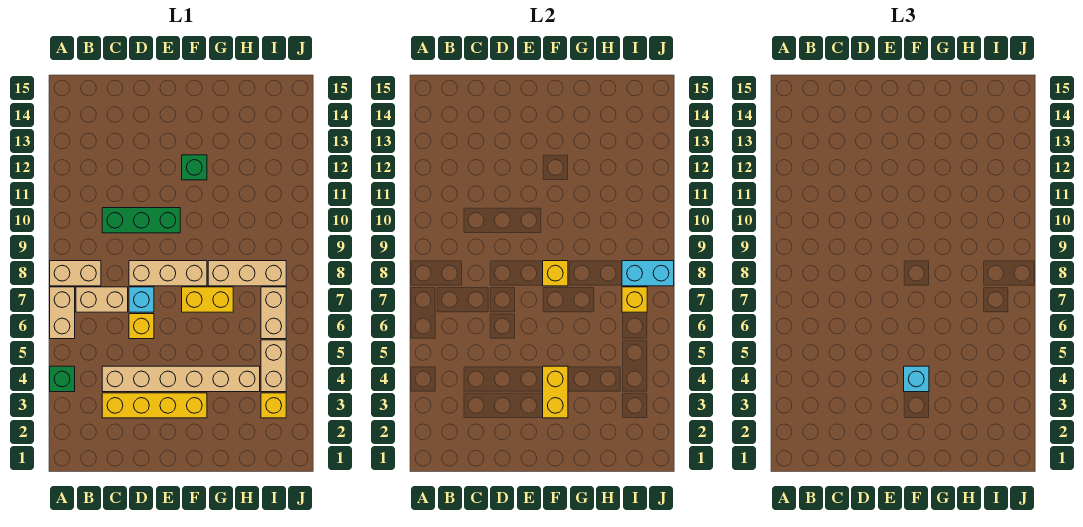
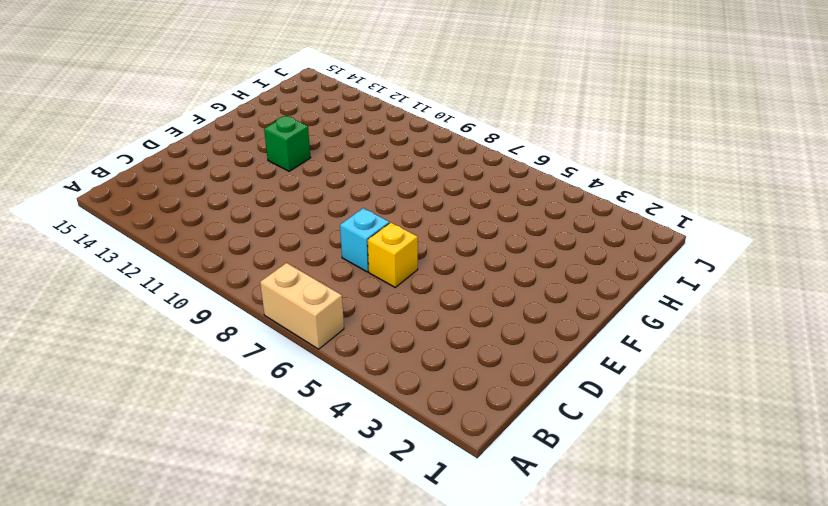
none -> green 1x1 brick [50,366,75,392]
none -> tan 1x2 brick [50,261,101,286]
none -> tan 1x2 brick [76,287,128,312]

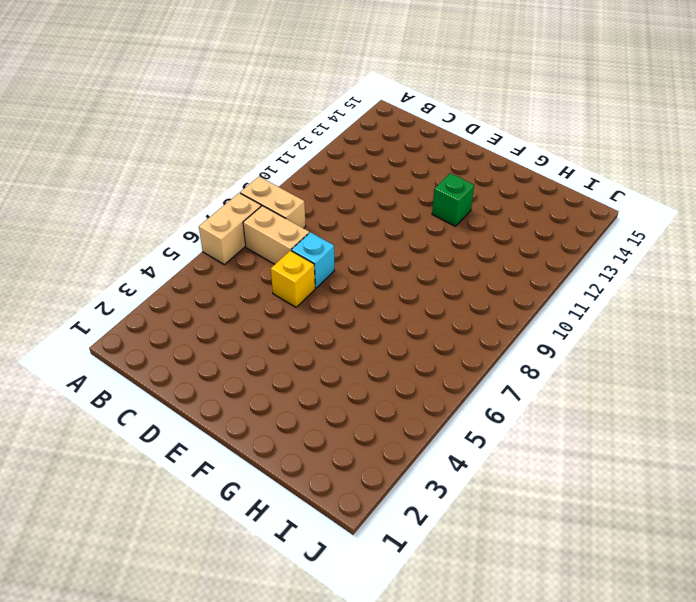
none -> green 1x1 brick [50,366,75,392]
none -> yellow 1x4 brick [102,393,207,418]
none -> tan 1x6 brick [102,366,260,392]

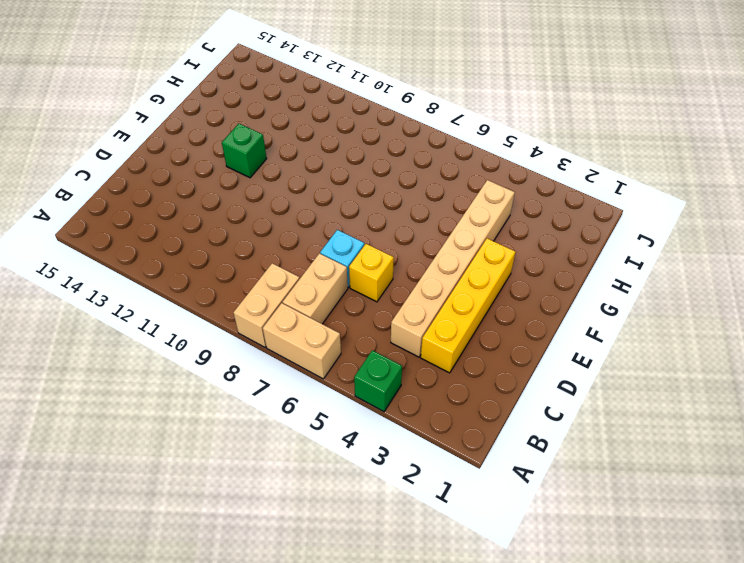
none -> green 1x3 brick [102,208,180,233]
none -> tan 1x3 brick [129,261,207,286]
none -> yellow 1x2 brick [182,287,233,312]

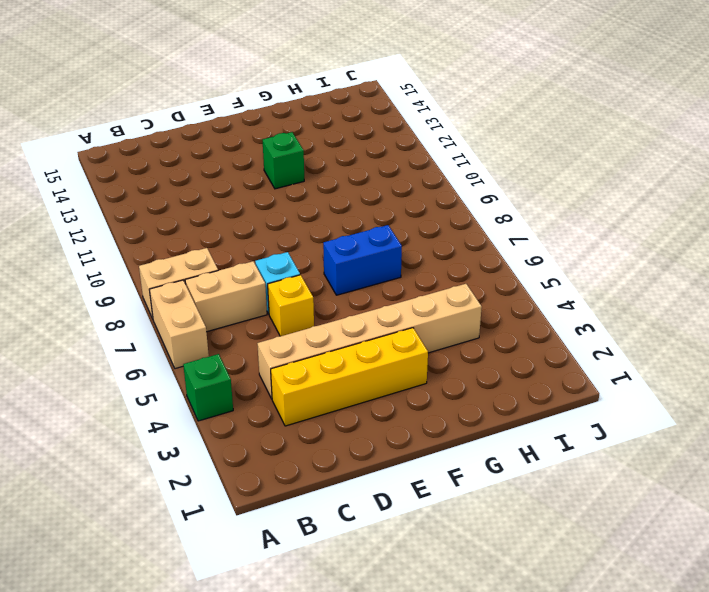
blue 1x2 brick [323,225,402,295] -> yellow 1x2 brick [182,287,233,312]
none -> green 1x3 brick [102,208,180,233]
none -> tan 1x3 brick [129,261,207,286]
none -> tan 1x3 brick [208,261,286,286]

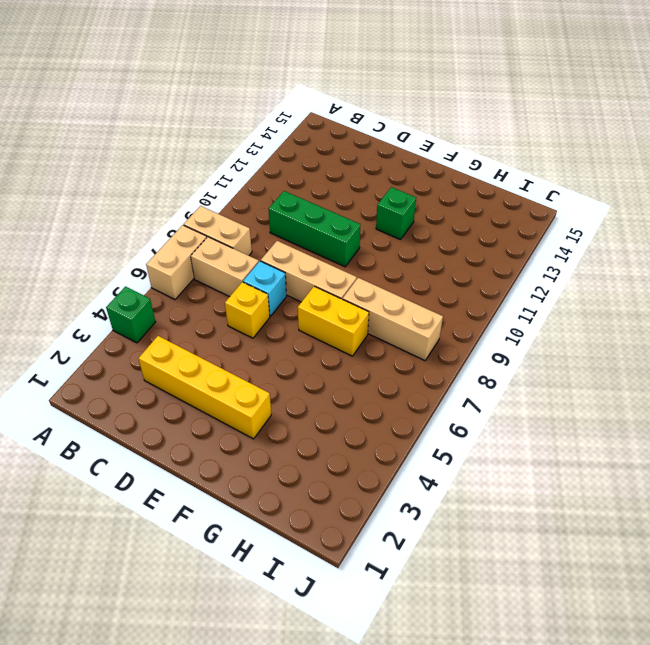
none -> tan 1x6 brick [102,366,260,392]
none -> yellow 1x1 brick [261,393,286,418]
none -> tan 1x2 brick [261,340,286,392]

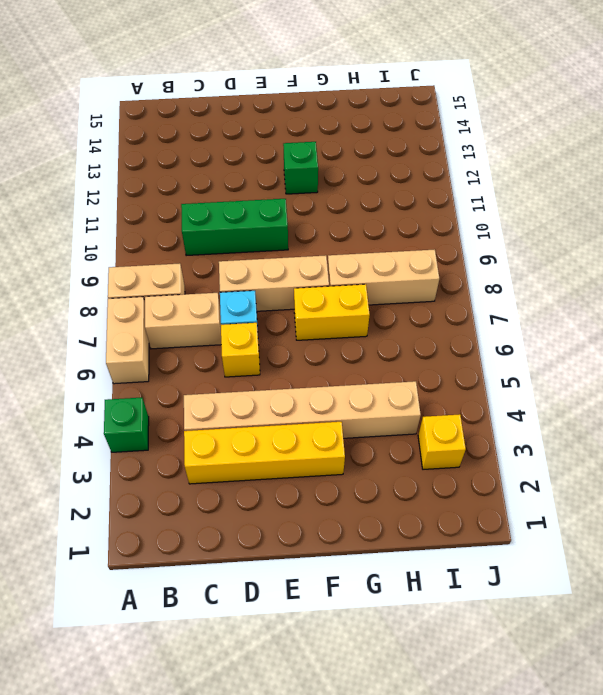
none -> tan 1x2 brick [261,340,286,392]
none -> tan 1x2 brick [261,287,286,339]
none -> yellow 1x2 brick [543,366,568,418]

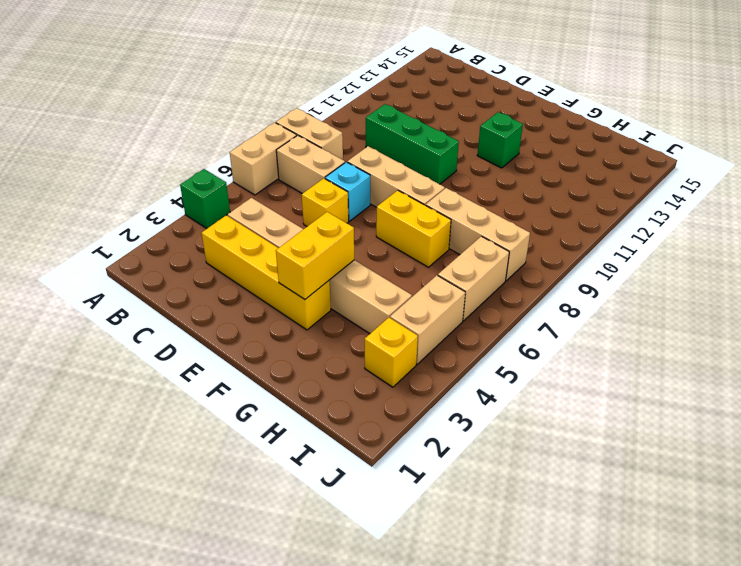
none -> yellow 1x1 brick [543,261,568,286]
none -> yellow 1x1 brick [622,287,647,312]
none -> cyan 1x2 brick [622,261,674,286]

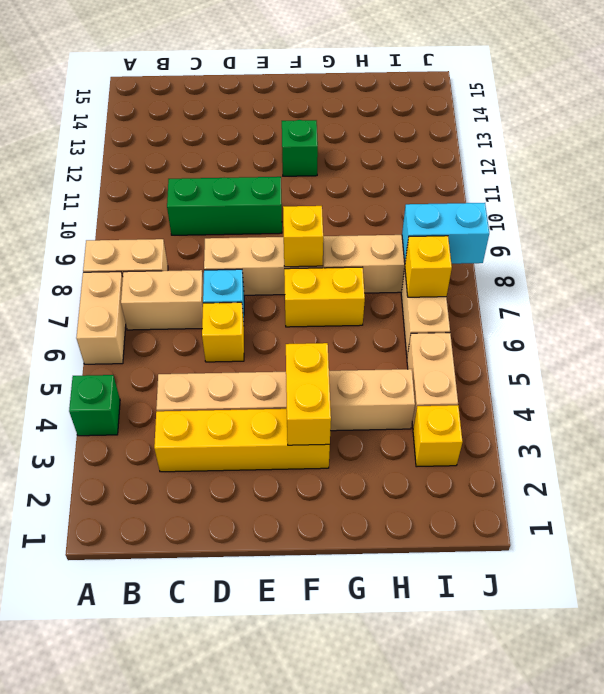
none -> cyan 1x1 brick [904,366,929,392]

